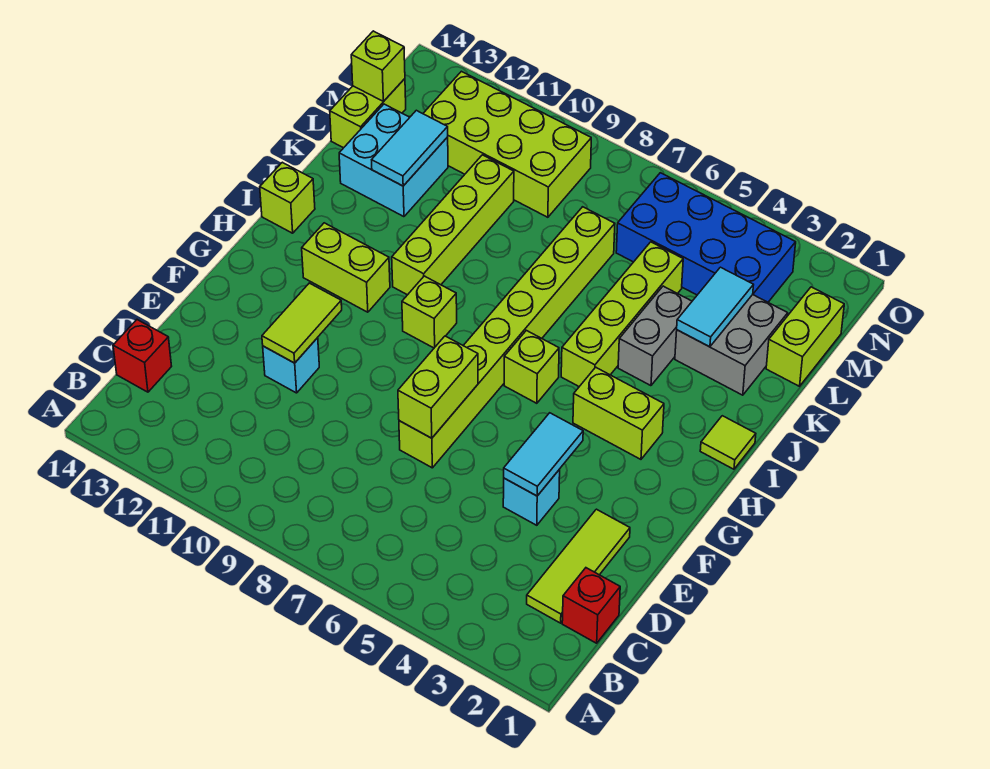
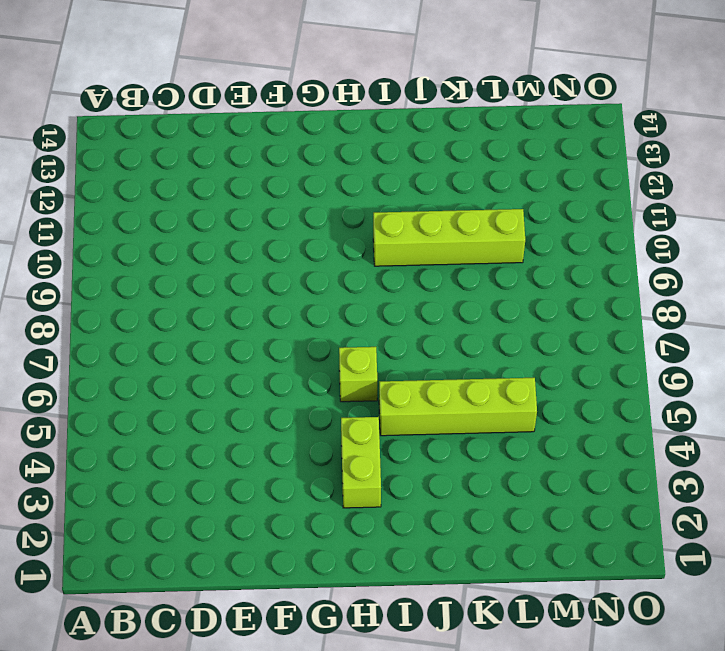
none -> red 1x1 brick [562,568,620,643]
none -> lime 1x3 tile [527,509,630,623]
none -> red 1x1 brick [113,320,172,392]

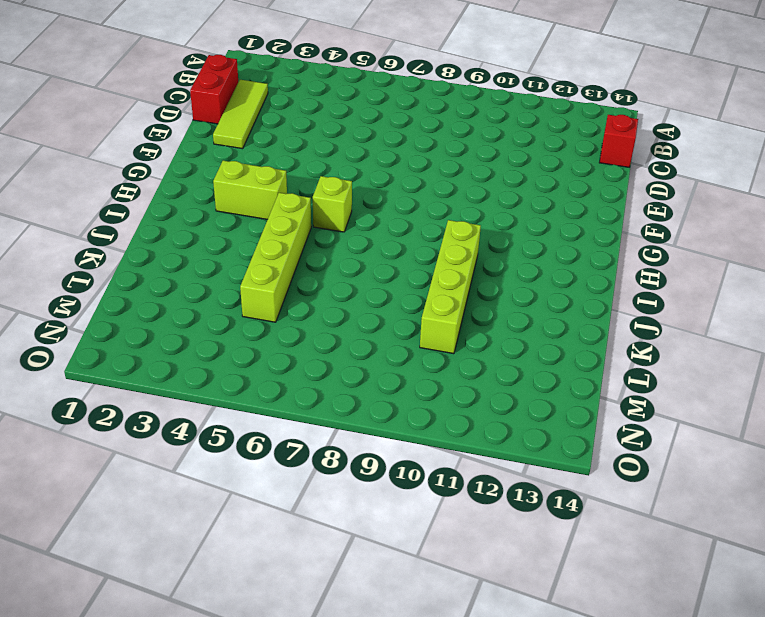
red 1x2 brick [190,55,238,124] -> red 1x1 brick [562,568,620,643]
none -> cyan 1x1 brick [503,469,560,525]
none -> lime 1x8 brick [399,207,615,468]
none -> cyan 1x1 brick [263,338,319,393]

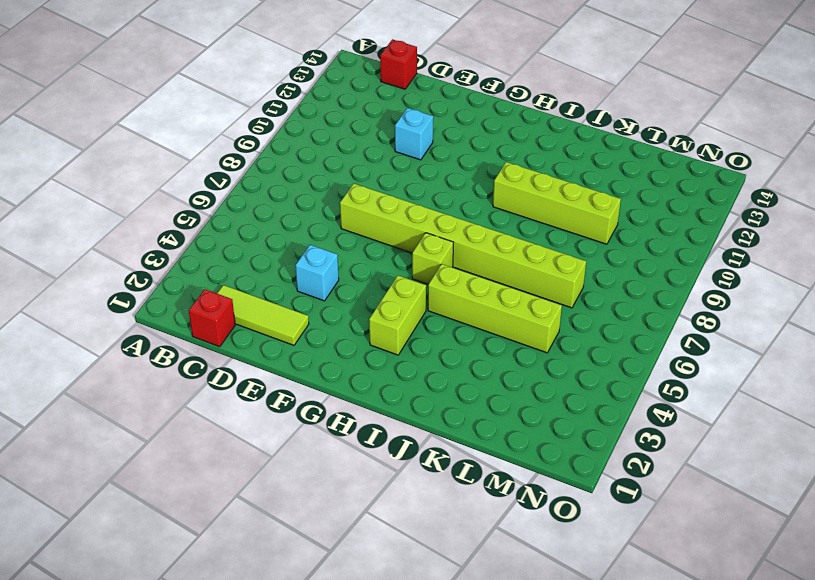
none -> lime 1x1 brick [402,276,457,348]
none -> lime 1x2 brick [302,223,390,312]
none -> lime 1x1 tile [700,416,756,469]

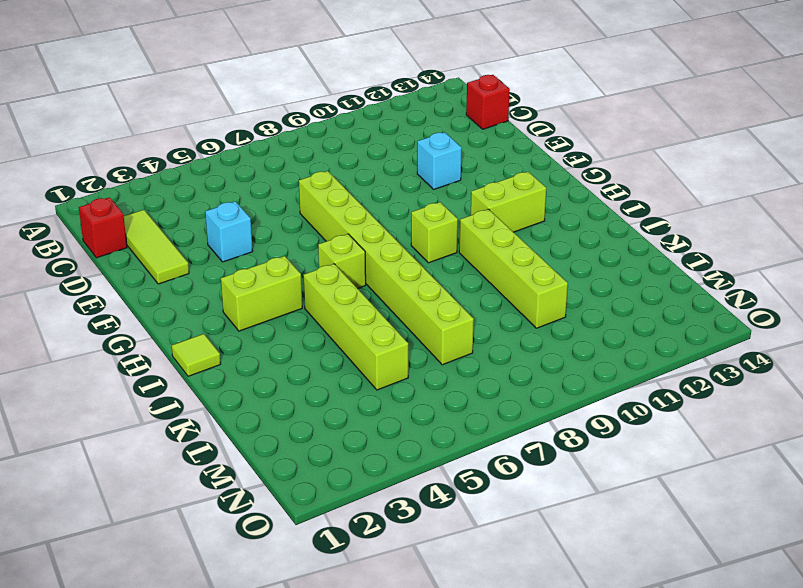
none -> lime 1x1 brick [260,162,315,233]
none -> grey 1x2 brick [618,286,692,386]
none -> grey 2x2 brick [675,295,788,395]

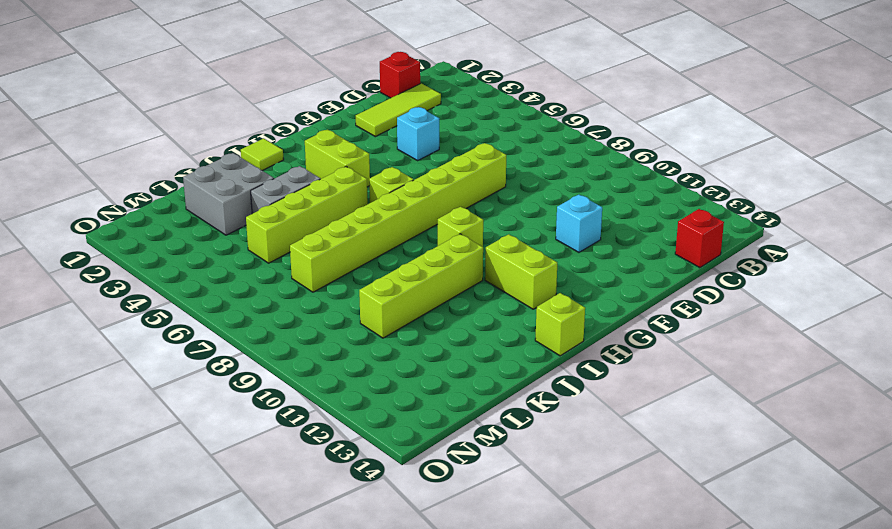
none -> cyan 2x2 brick [339,104,448,217]
none -> lime 1x2 brick [766,287,844,386]
none -> lime 1x2 brick [330,79,406,148]

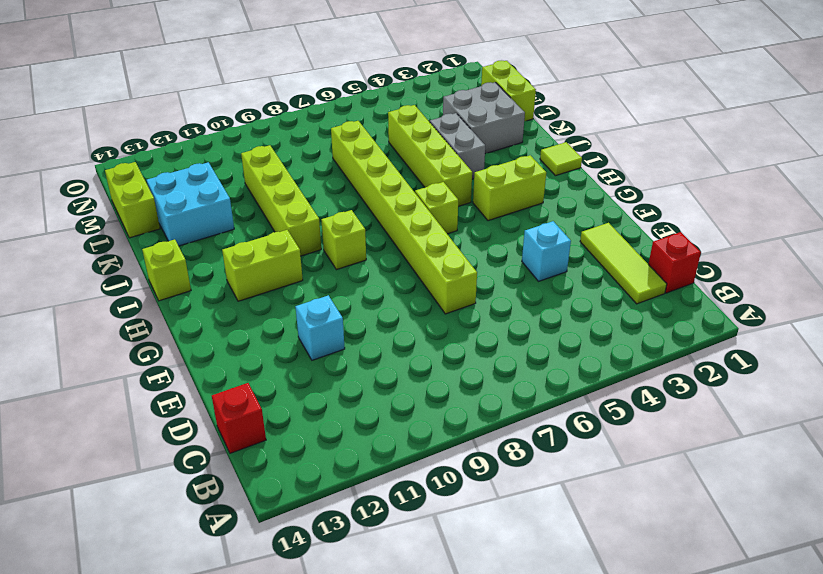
none -> blue 2x4 brick [616,173,796,302]
none -> lime 2x4 brick [423,71,591,217]
none -> cyan 1x2 tile [504,413,583,496]

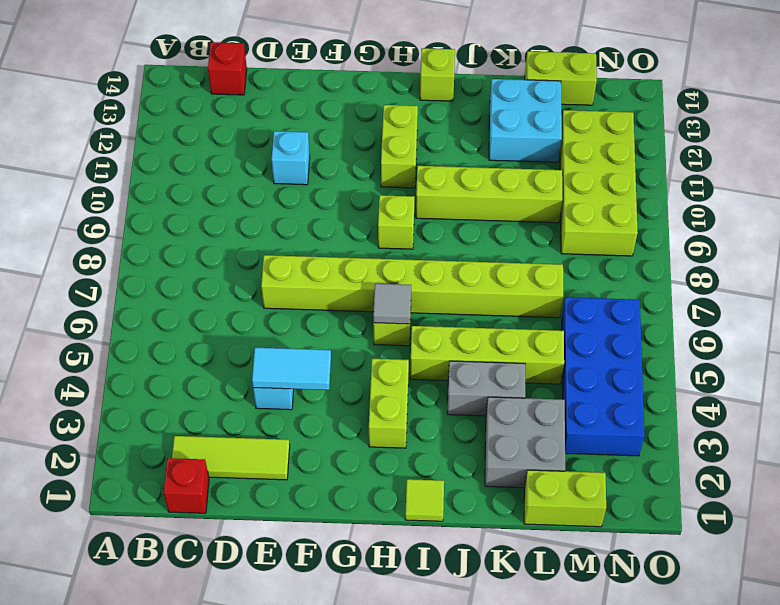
grey 1x1 tile [373,284,411,324] -> none
none -> lime 1x2 brick [398,336,478,438]
none -> lime 1x2 tile [262,283,342,363]
none -> cyan 1x2 tile [677,267,753,347]

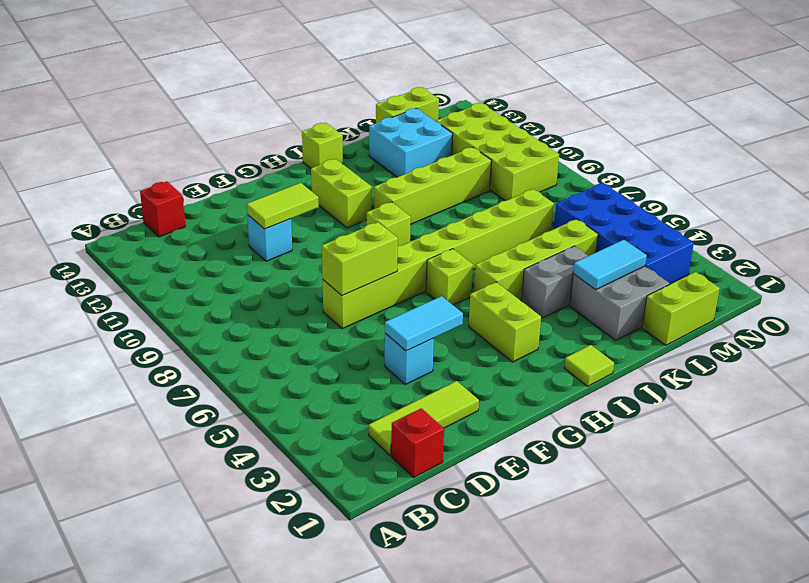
none -> cyan 1x2 tile [372,110,448,186]
none -> lime 1x1 brick [351,31,405,101]

